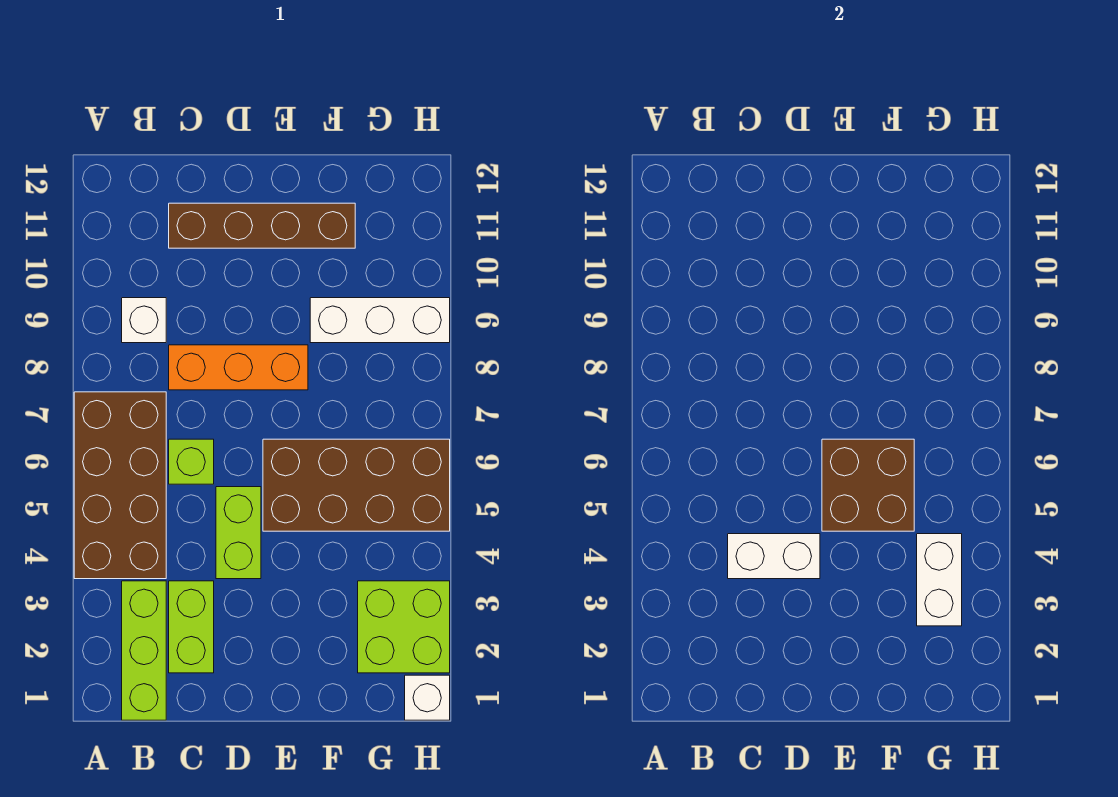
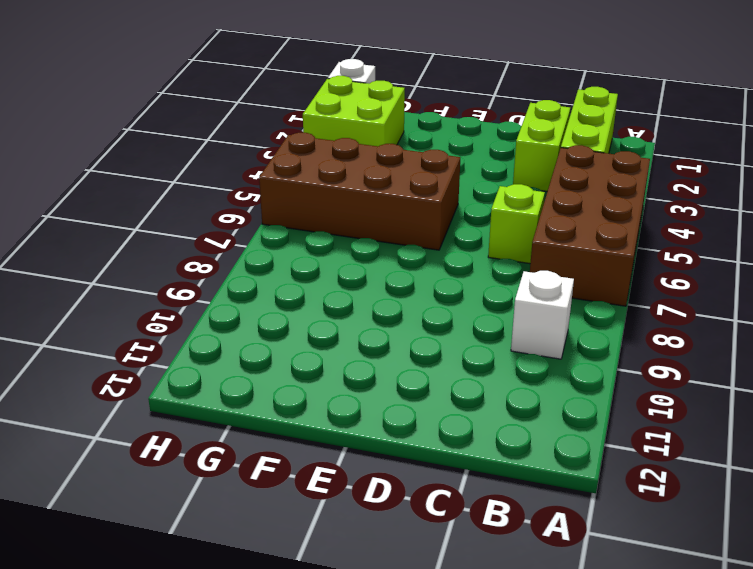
none -> orange 1x3 brick [169,345,308,390]
none -> brown 1x4 brick [169,203,355,248]
none -> lime 1x2 brick [216,487,261,579]

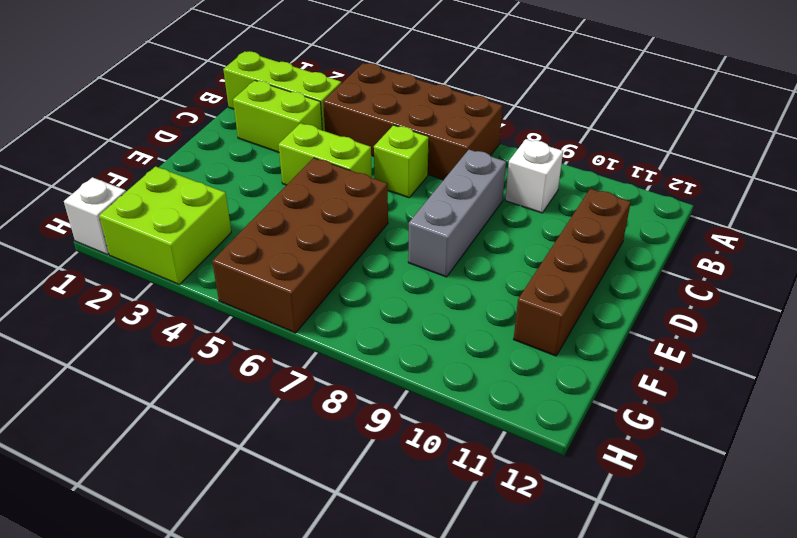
grey 1x3 brick [408,150,506,277] -> orange 1x3 brick [169,345,308,390]
none -> white 1x3 brick [310,298,450,343]
none -> white 1x2 brick [728,534,820,579]
none -> brown 2x2 brick [822,439,914,531]

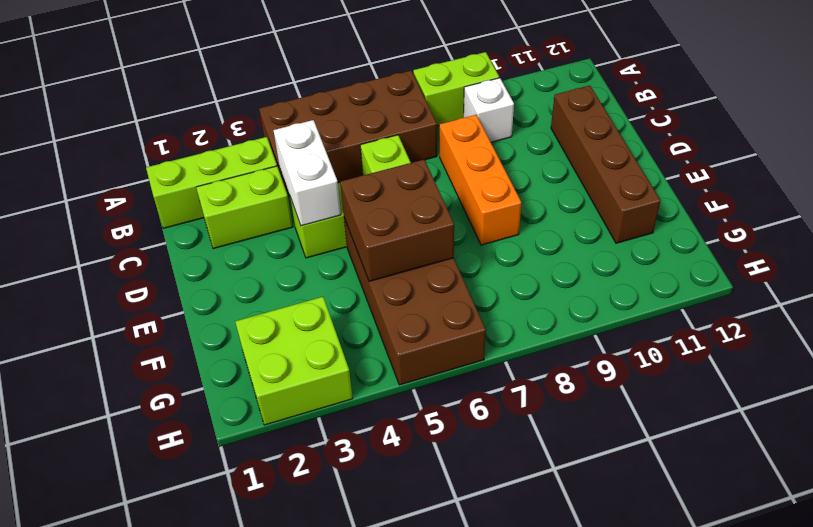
lime 1x2 brick [413,52,499,126] -> none
none -> white 1x3 brick [310,298,450,343]
none -> white 1x1 brick [405,675,450,720]
none -> white 1x2 brick [917,534,962,626]

